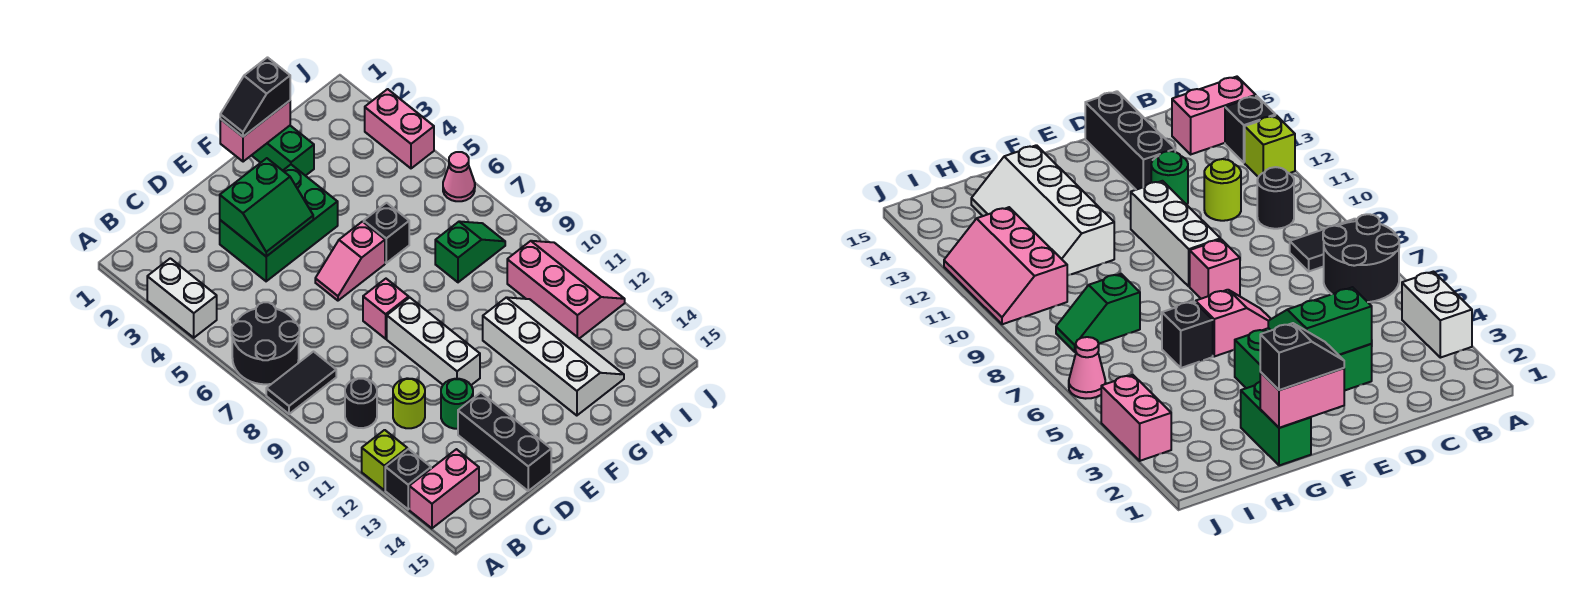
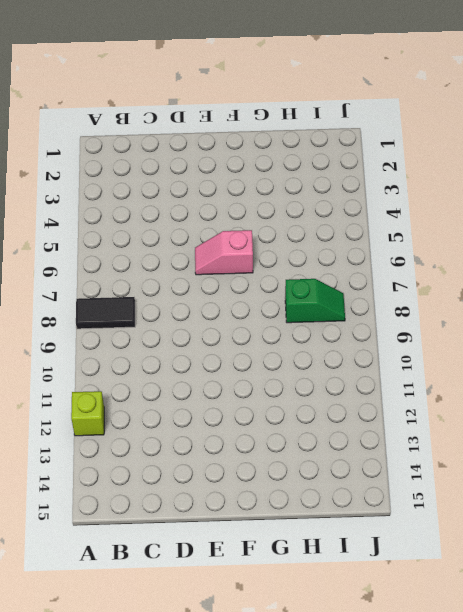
none -> white 1x2 brick [147,258,217,338]
none -> black 2x2 round brick [232,302,299,384]
none -> black 1x1 brick [385,449,431,509]

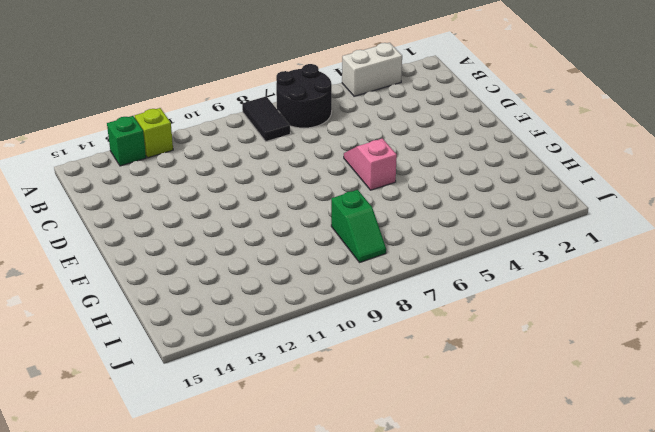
green 1x1 brick [107,116,146,166] -> black 1x1 brick [385,449,431,509]
none -> pink 1x2 brick [409,449,479,528]
none -> black 1x1 round brick [345,378,377,428]
none -> lime 1x1 round brick [393,378,425,428]

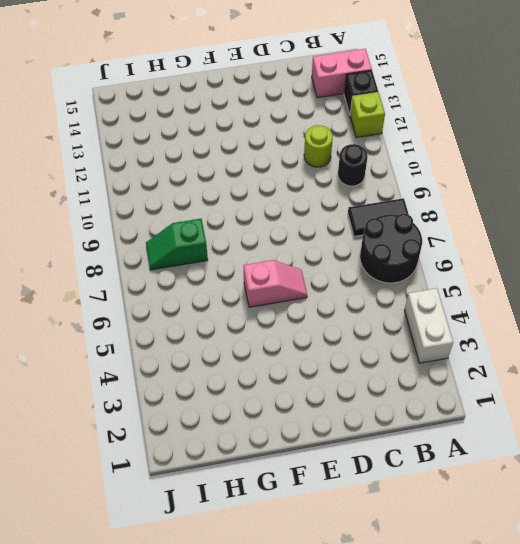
none -> green 2x3 brick [220,165,338,281]
none -> green 1x1 round brick [441,379,473,429]
none -> black 1x3 brick [458,393,551,491]

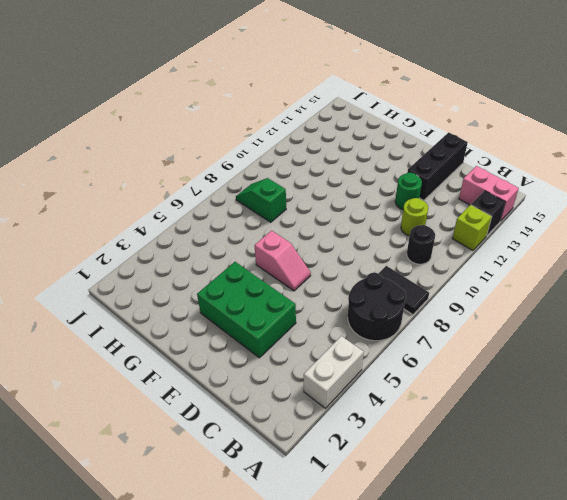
none -> pink 1x1 brick [363,279,409,339]
none -> white 1x3 brick [387,298,480,385]
none -> green 1x2 brick [252,126,314,176]

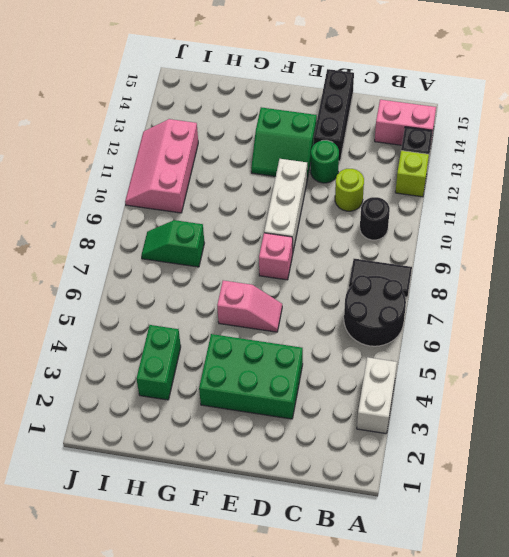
green 2x2 slope [251,107,317,179] -> green 2x2 slope turned to [220,158,313,256]
green 1x2 brick [136,325,181,400] -> green 1x2 brick moved to [252,126,314,176]
none -> black 1x1 brick [364,203,409,263]
none -> white 2x4 slope [483,297,624,416]
none -> pink 1x2 brick [365,89,434,168]

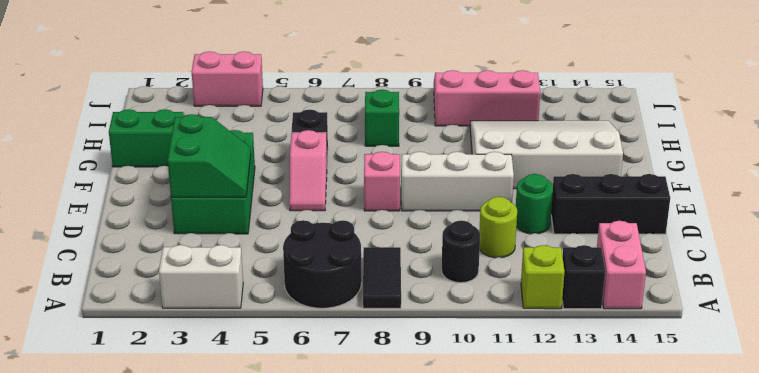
white 3x4 slope [470,121,623,189] -> white 2x4 slope [483,297,624,416]
none -> pink 1x1 cone [443,152,475,201]
none -> pink 1x2 brick [220,101,290,162]
none -> black 1x2 slope [220,58,290,137]

